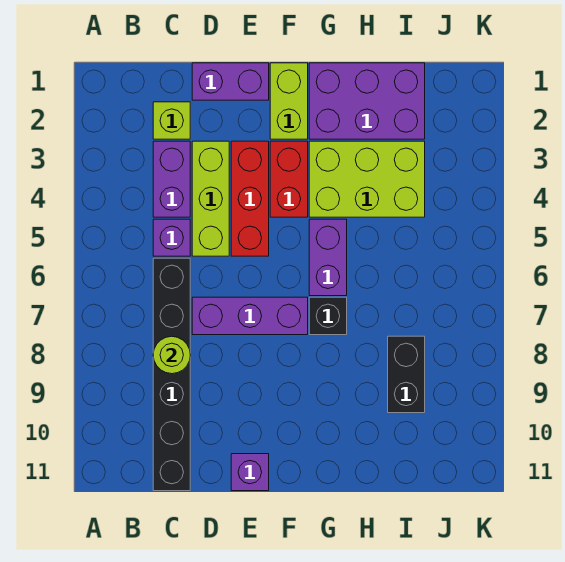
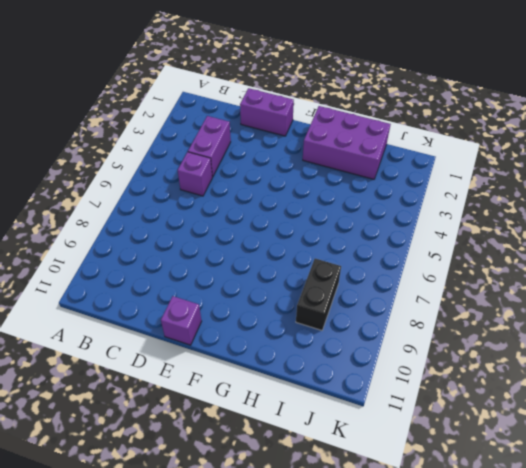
none -> lime 1x1 brick [153,102,190,139]
none -> black 1x6 brick [153,258,190,491]
none -> lime 1x3 brick [192,141,229,256]

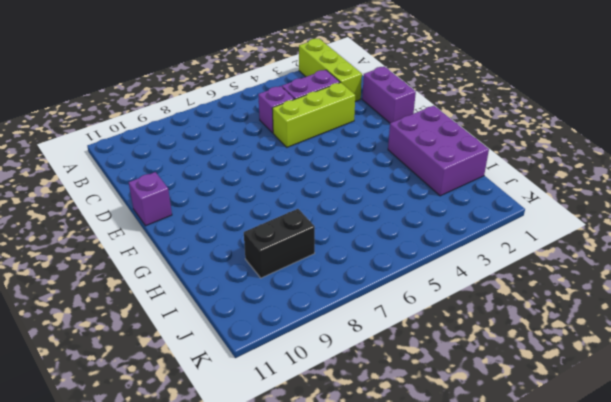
lime 1x3 brick [299,39,362,102] -> lime 1x1 brick [153,102,190,139]
none -> black 1x6 brick [153,258,190,491]
none -> purple 1x3 brick [192,297,308,335]
none -> red 1x3 brick [231,141,269,256]

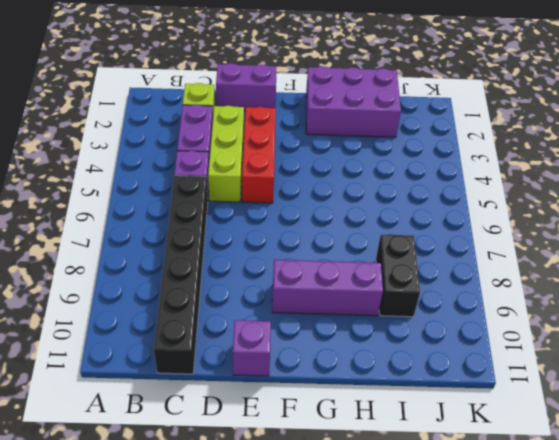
purple 1x3 brick [272,260,383,316] -> purple 1x3 brick moved to [192,297,308,335]
none -> lime 1x2 brick [270,63,308,139]
none -> red 1x2 brick [270,141,308,217]
none -> lime 2x3 brick [309,141,425,217]

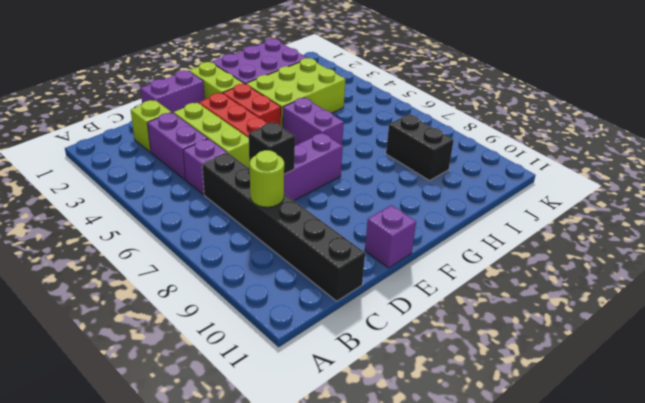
black 1x1 brick [249,122,295,174] -> black 1x1 brick moved to [309,297,347,335]

